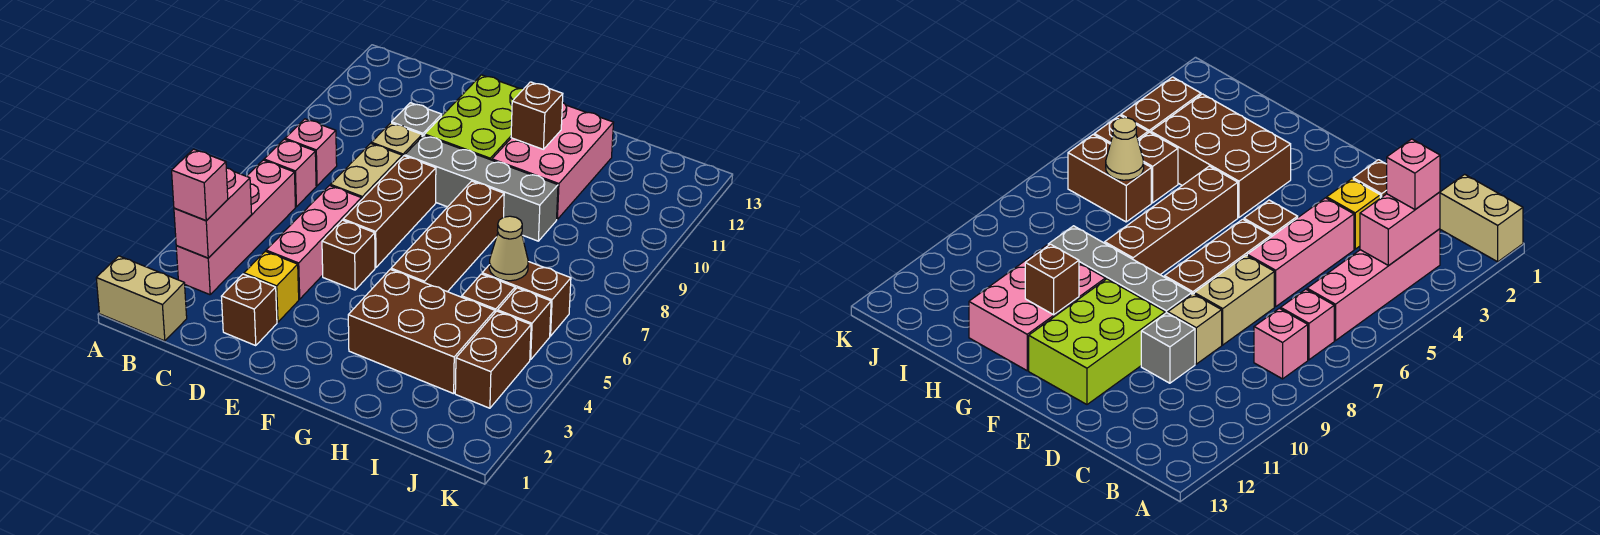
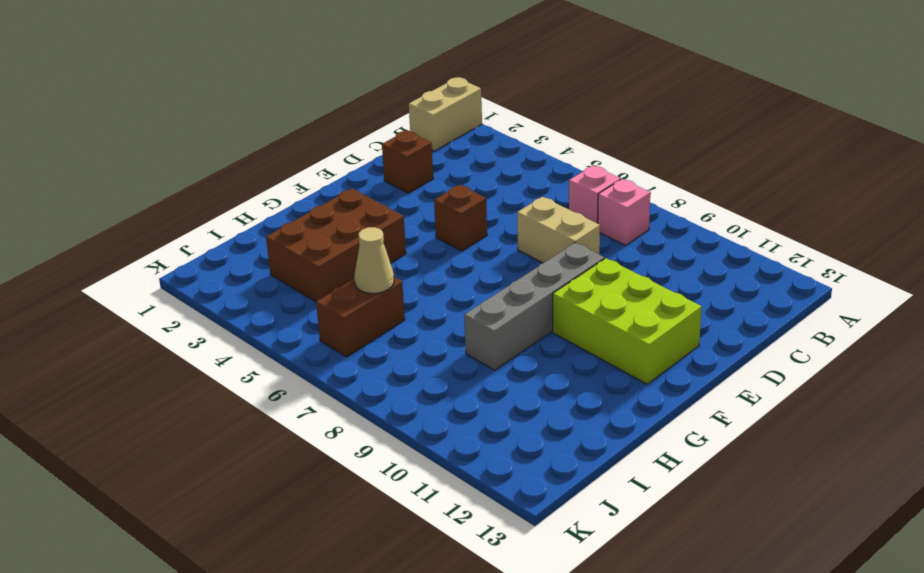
none -> pink 1x4 brick [176,160,295,295]
none -> yellow 1x1 brick [244,251,299,322]
none -> pink 1x3 brick [266,186,362,299]

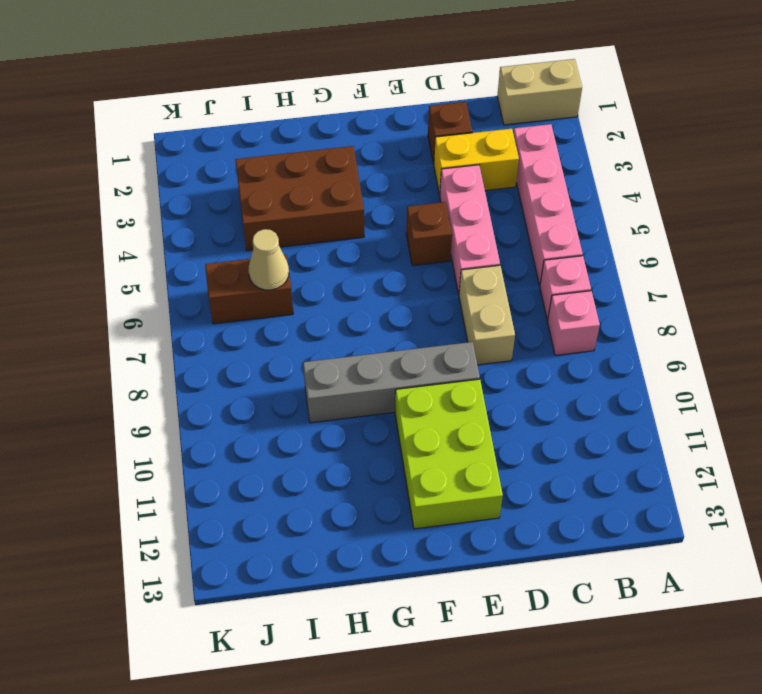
yellow 1x2 brick [434,129,519,195] -> yellow 1x1 brick [244,251,299,322]
none -> tan 1x1 brick [371,123,422,157]
none -> grey 1x1 brick [392,103,442,136]
none -> brown 1x3 brick [343,156,436,268]

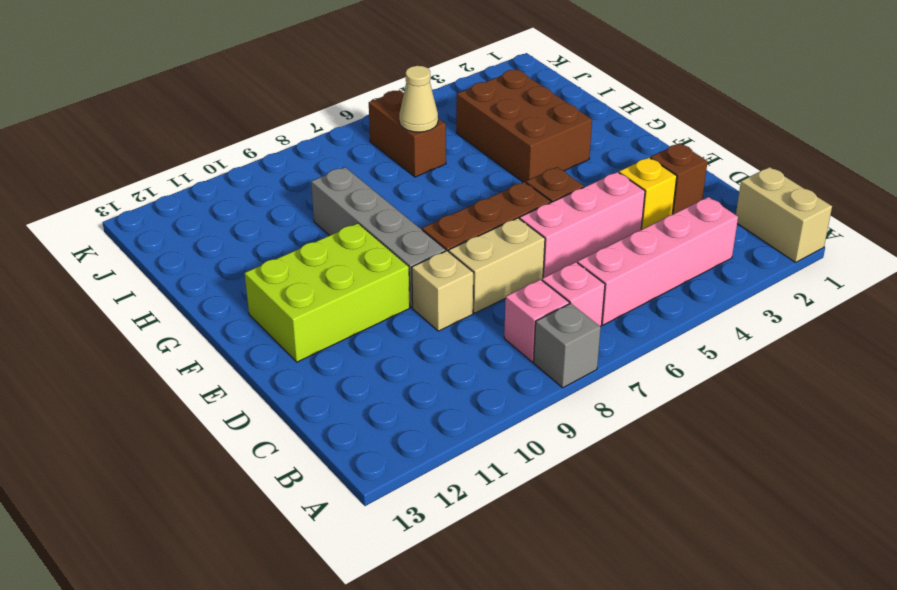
grey 1x1 brick [534,303,601,388] -> grey 1x1 brick moved to [392,103,442,136]
none -> brown 1x4 brick [391,181,504,292]
none -> pink 2x3 brick [492,102,614,219]
none -> brown 1x1 brick [462,274,515,312]

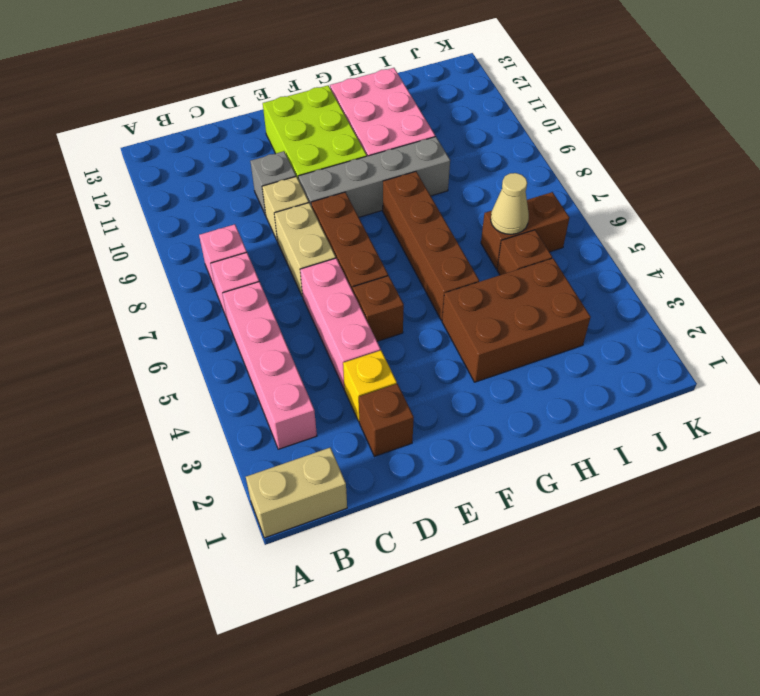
none -> brown 1x2 brick [455,311,531,408]
none -> brown 1x1 brick [498,288,551,360]
none -> pink 1x2 brick [174,168,252,258]

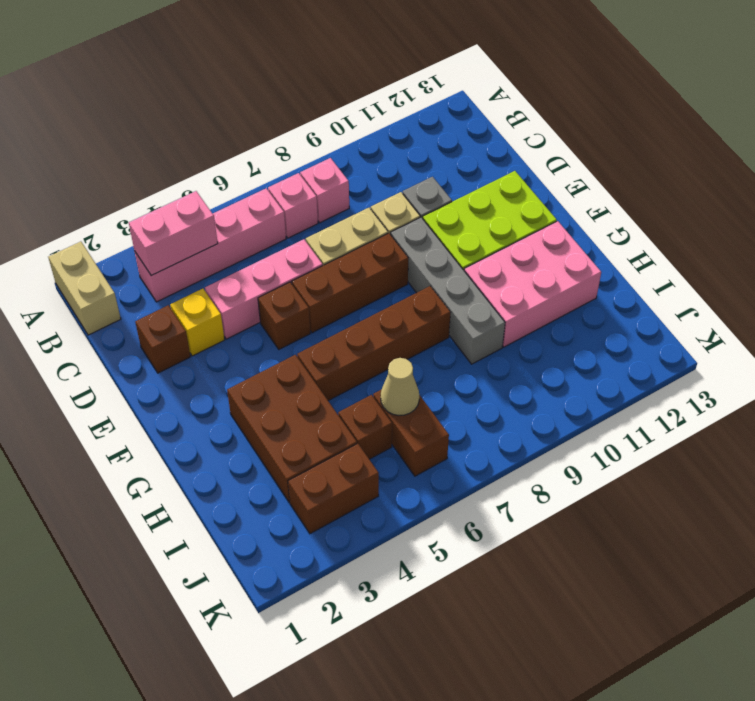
none -> brown 1x1 brick [498,288,551,360]
none -> brown 1x1 brick [511,82,563,149]
none -> pink 1x1 brick [172,149,228,221]

